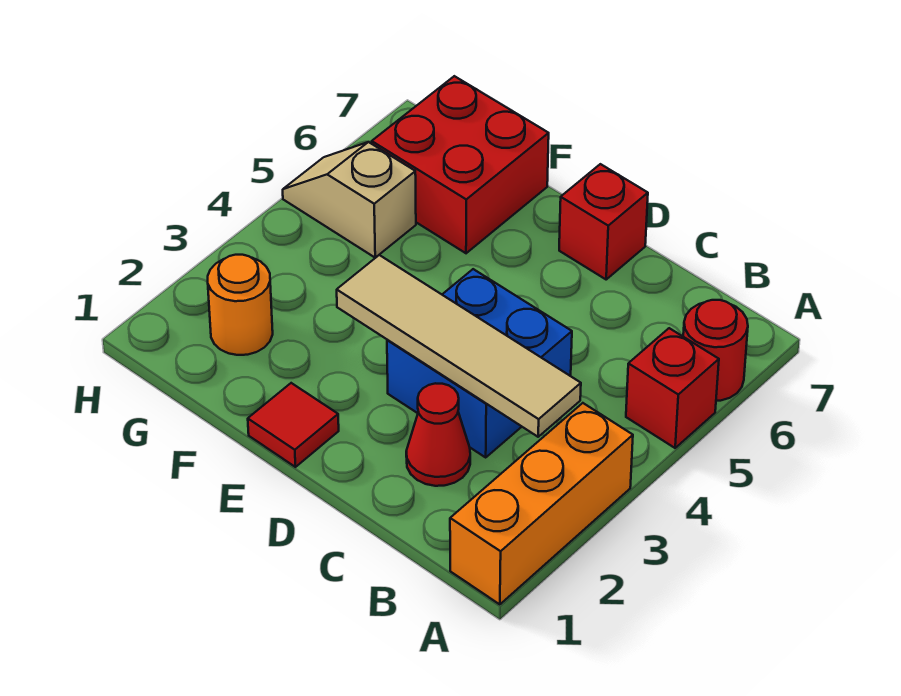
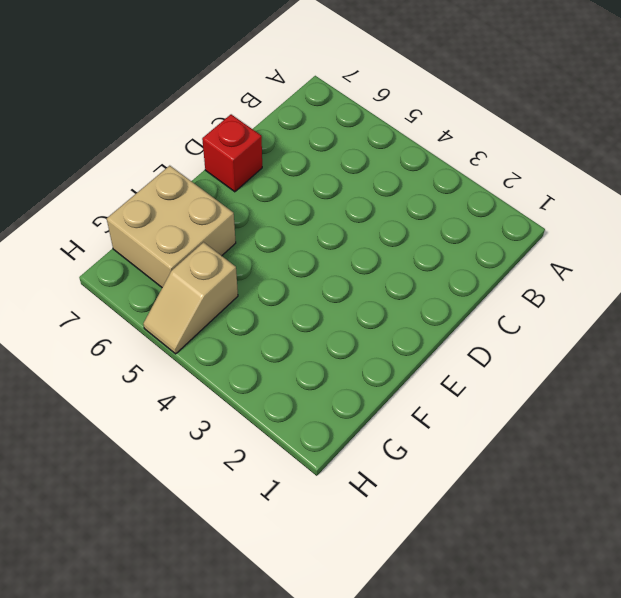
tan 2x2 brick [107,166,236,287] -> red 2x2 brick [372,76,549,253]
none -> orange 1x3 brick [450,403,633,604]
none -> red 1x1 brick [626,328,719,448]

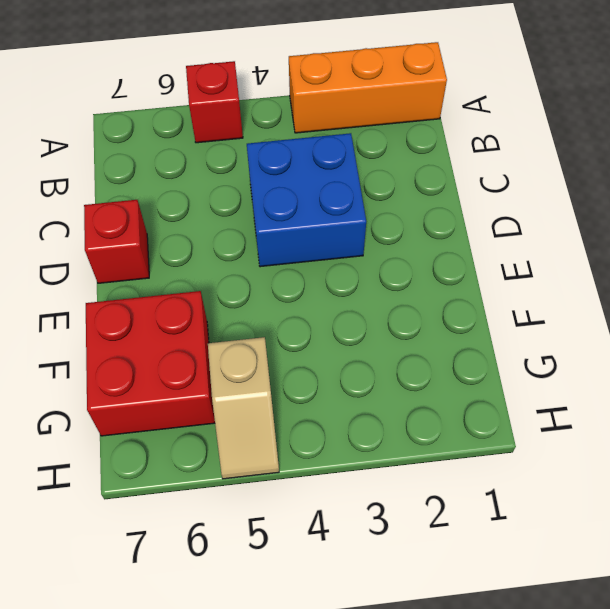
none -> red 1x1 round brick [683,300,748,401]
none -> red 1x1 cone [406,383,470,486]

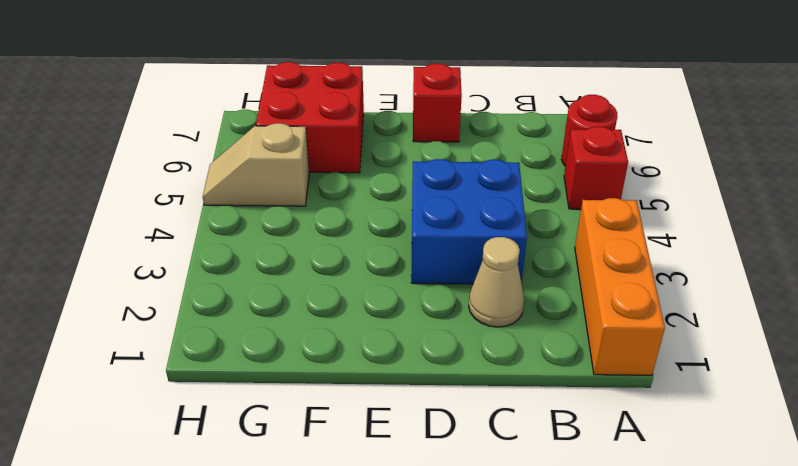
tan 1x1 cone [469,237,524,327] -> red 1x1 cone [406,383,470,486]
none -> red 1x1 tile [248,383,339,467]
none -> orange 1x1 round brick [208,255,273,355]

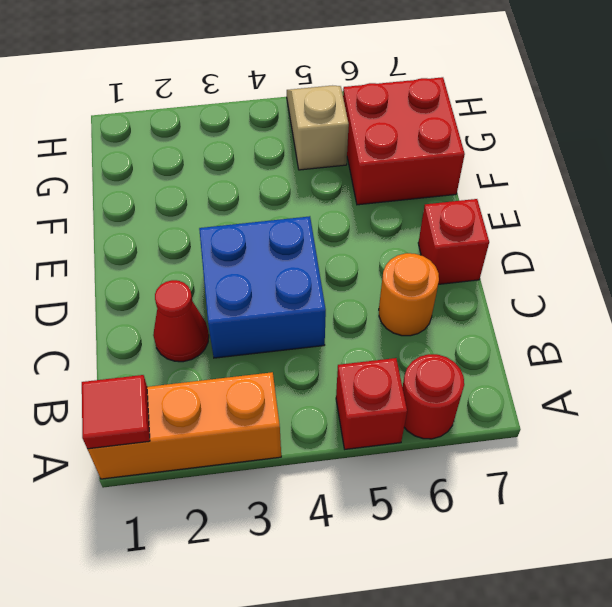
red 1x1 tile [82,375,150,449] -> red 1x1 tile moved to [248,383,339,467]
orange 1x1 round brick [379,253,439,336] -> orange 1x1 round brick moved to [208,255,273,355]
none -> tan 1x4 tile [337,255,581,437]

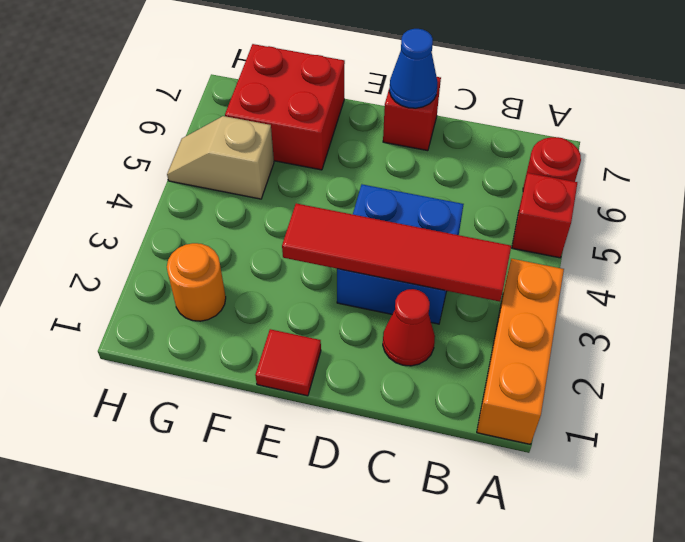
red 1x4 tile [282,203,511,302] -> tan 1x4 tile [337,255,581,437]
blue 1x1 cone [389,29,438,108] -> none

